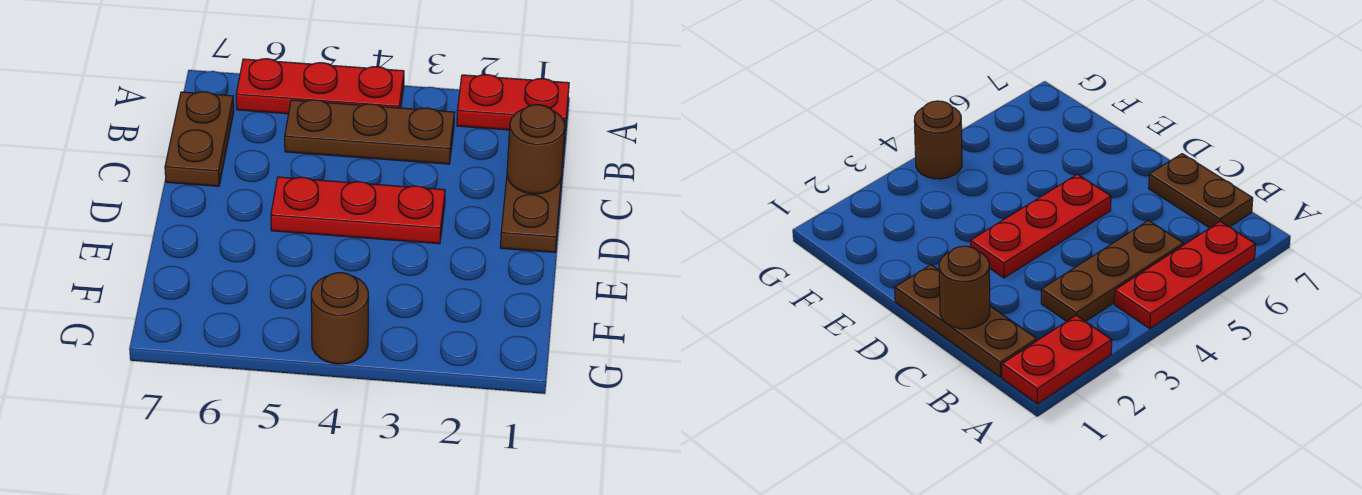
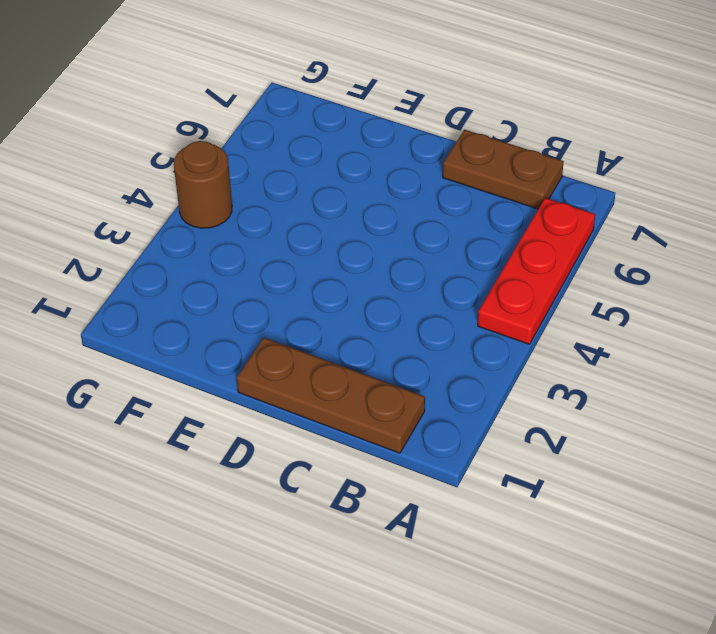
none -> red 1x2 plate [457,75,569,130]
none -> brown 1x3 plate [285,100,455,164]

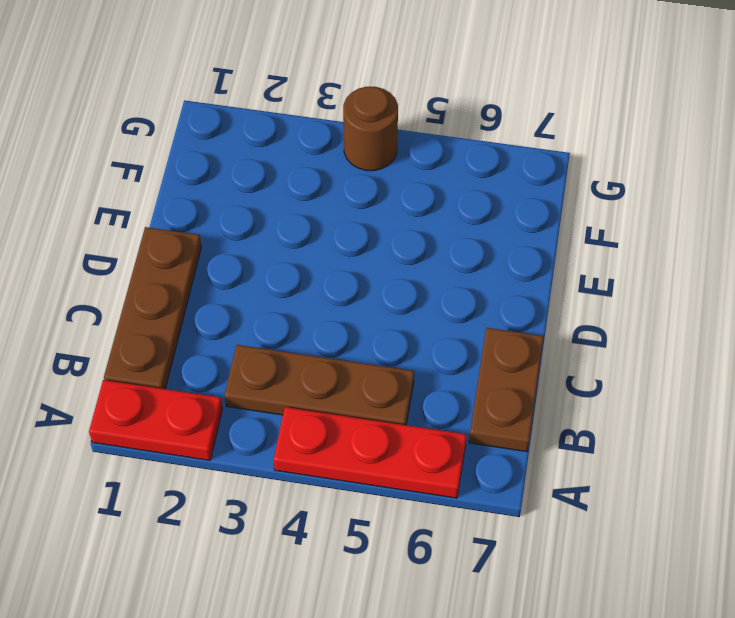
none -> red 1x3 plate [271,177,445,244]
none -> brown 1x1 round brick [507,105,565,194]

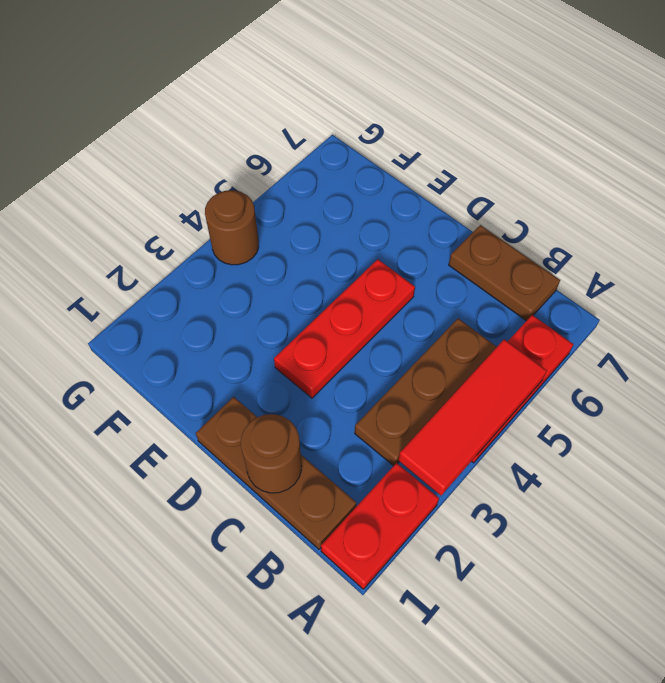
red 1x3 tile [398,339,547,495] -> none

